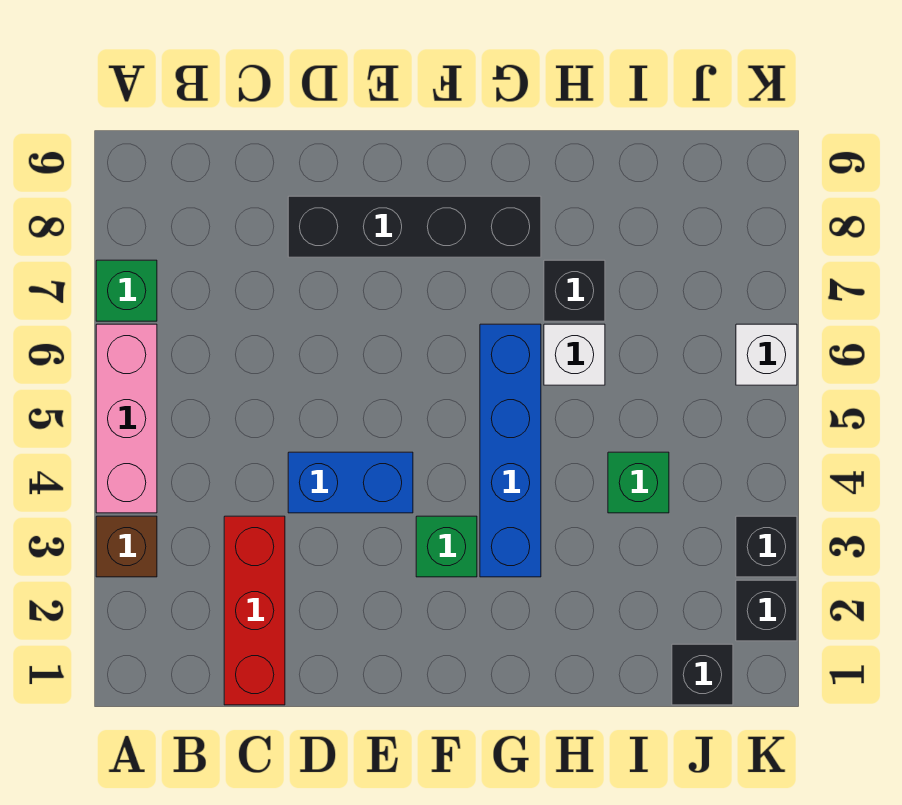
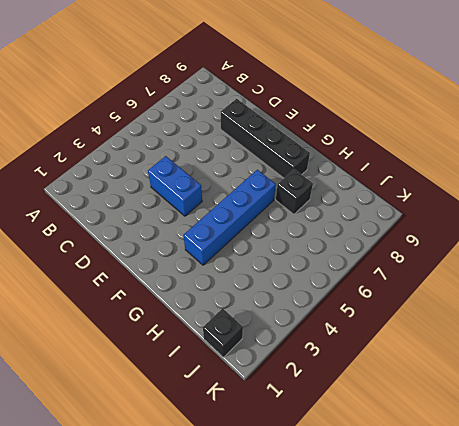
none -> brown 1x1 brick [96,516,157,577]
none -> pink 1x3 brick [96,324,157,513]
none -> green 1x1 brick [96,260,157,321]

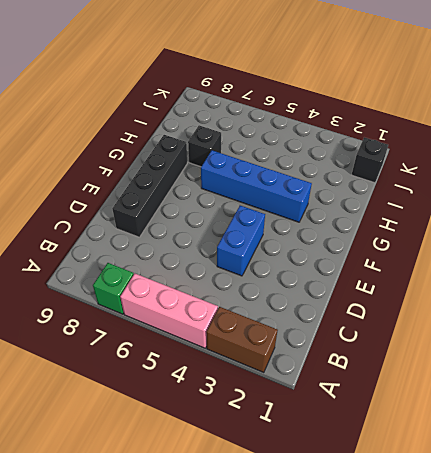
brown 1x2 brick [206,307,278,373] -> brown 1x1 brick [96,516,157,577]
none -> red 1x3 brick [224,516,285,705]
none -> green 1x1 brick [416,516,477,577]
none -> white 1x1 brick [544,324,605,385]

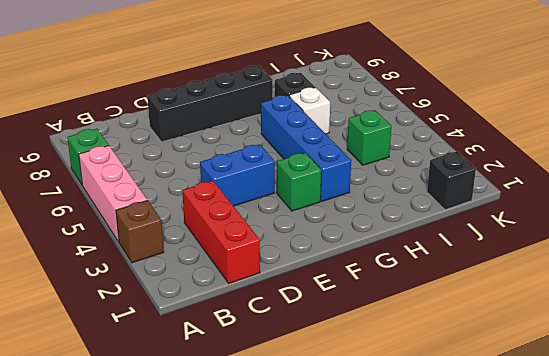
none -> black 1x1 brick [736,580,797,641]
none -> black 1x1 brick [736,516,797,577]
none -> white 1x1 brick [736,324,797,385]

